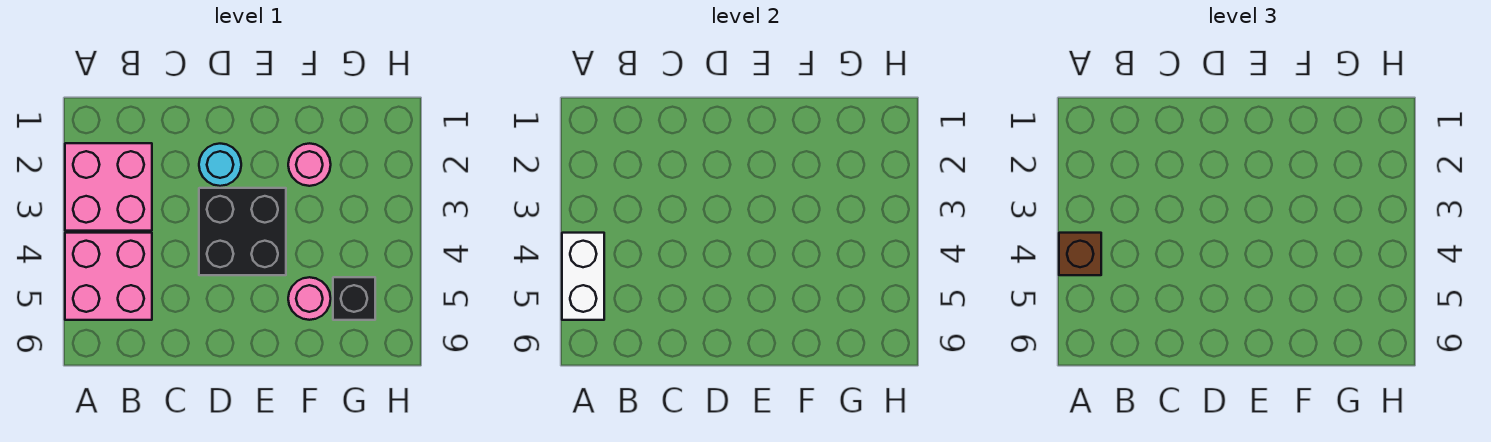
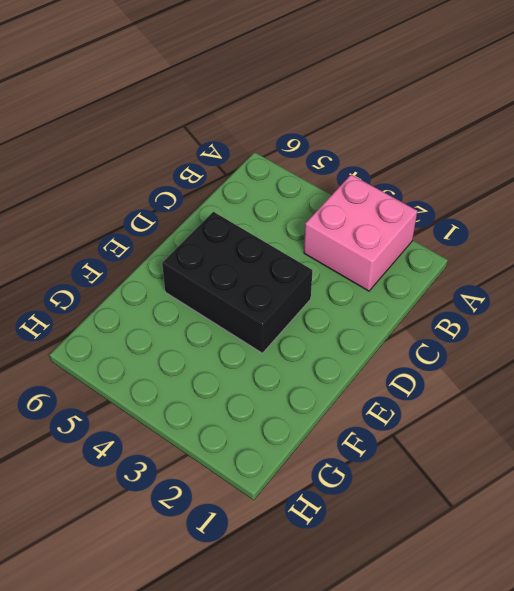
black 2x3 brick [162,212,312,353] -> black 2x2 brick [199,188,286,275]
none -> pink 2x2 brick [65,233,152,320]
none -> cyan 1x1 round brick [199,144,241,186]

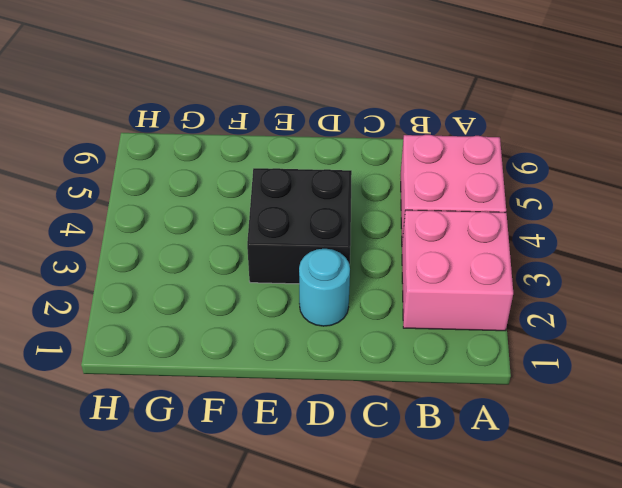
none -> pink 1x1 round brick [288,143,331,186]
none -> pink 1x1 round brick [288,277,331,320]

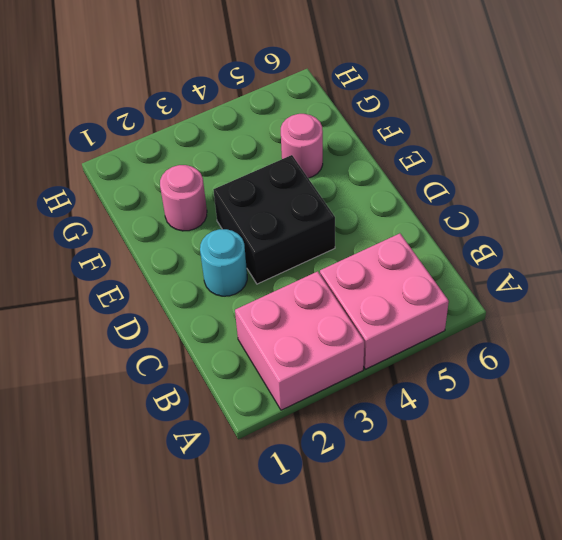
none -> black 1x1 brick [333,277,375,320]
none -> white 1x2 brick [562,233,604,320]

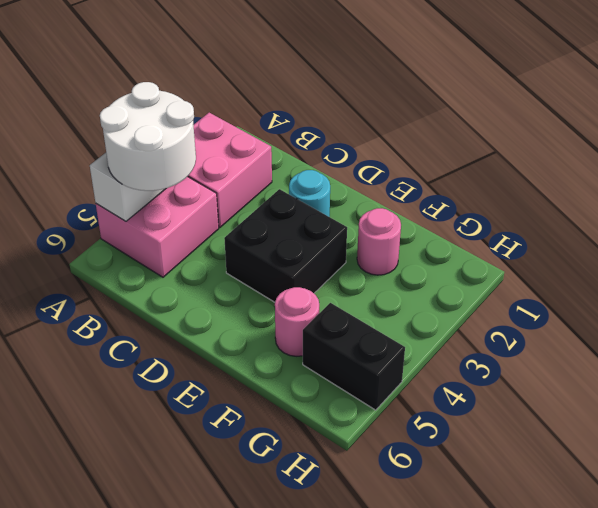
white 2x2 round brick [100,82,196,191] -> brown 1x1 brick [1059,233,1101,275]
black 1x2 brick [303,303,405,410] -> black 1x1 brick [333,277,375,320]

